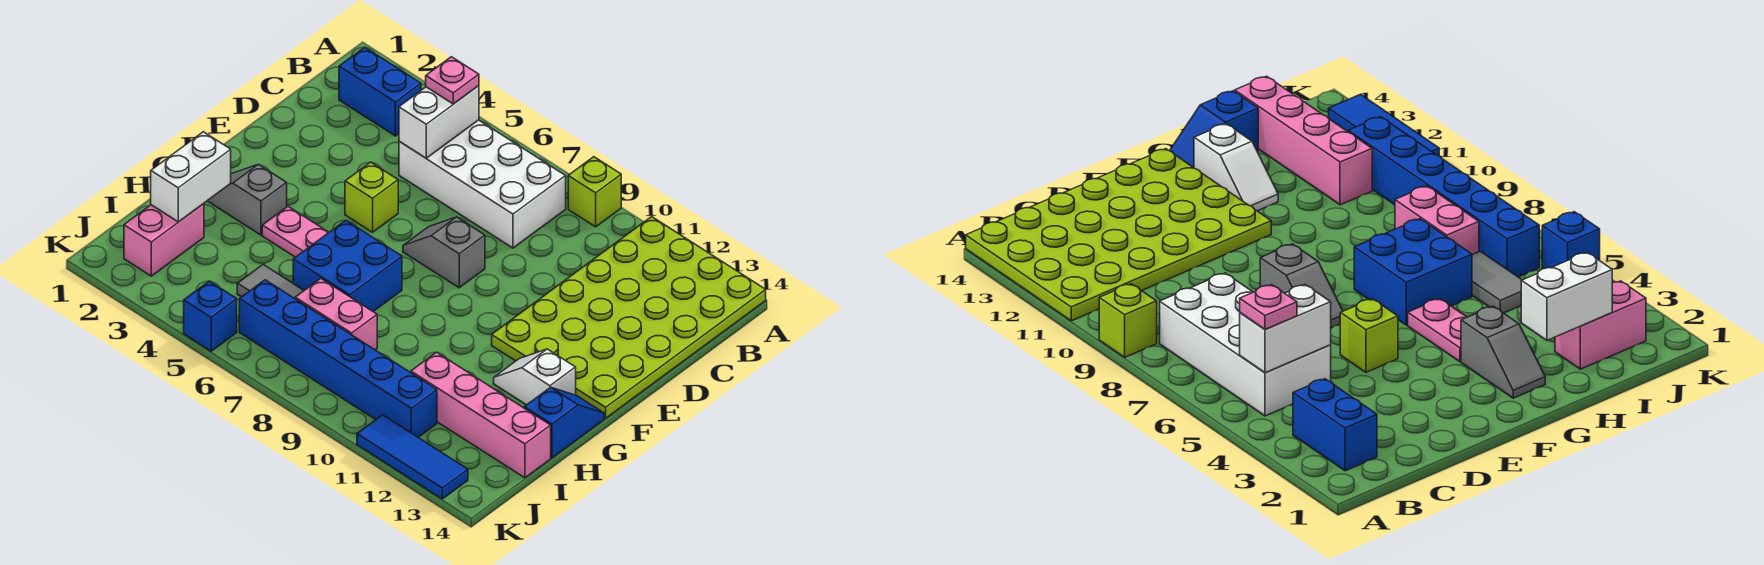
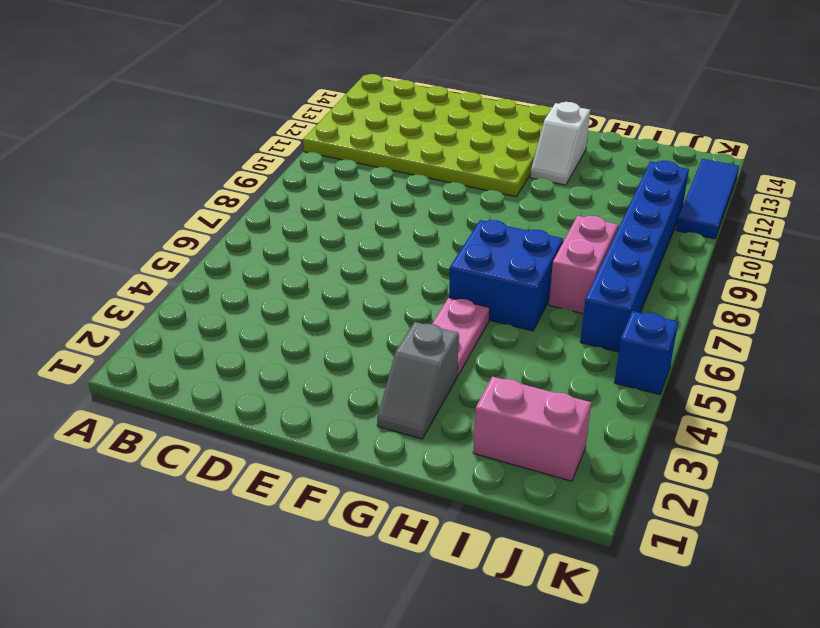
none -> lime 1x1 brick [568,157,621,227]
none -> blue 1x2 brick [339,47,421,136]
none -> white 2x4 brick [399,120,566,248]

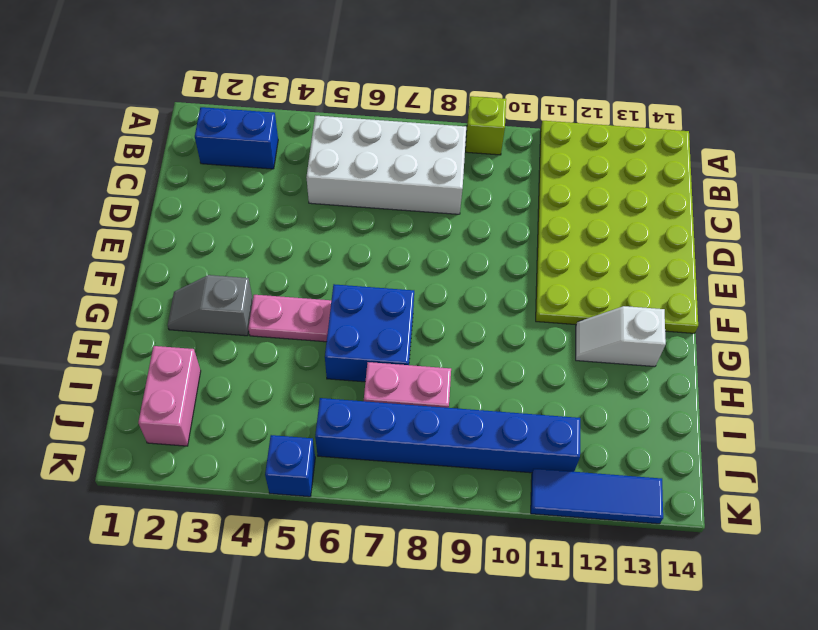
none -> lime 1x1 brick [345,162,398,232]
none -> grey 1x2 slope [403,217,485,288]
none -> blue 1x2 slope [524,387,604,458]

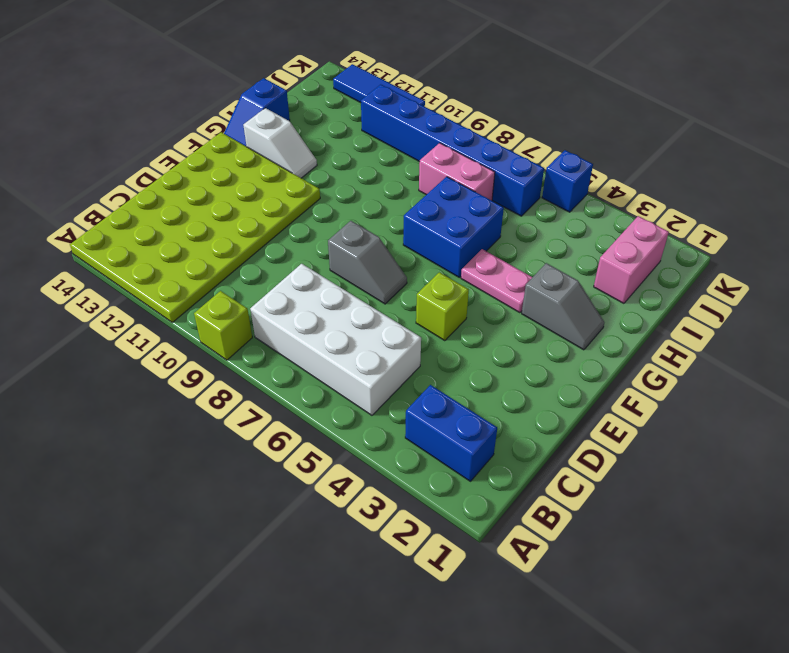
none -> grey 1x2 tile [237,265,304,298]
none -> pink 1x4 brick [411,352,551,478]
none -> white 1x2 brick [399,86,479,158]

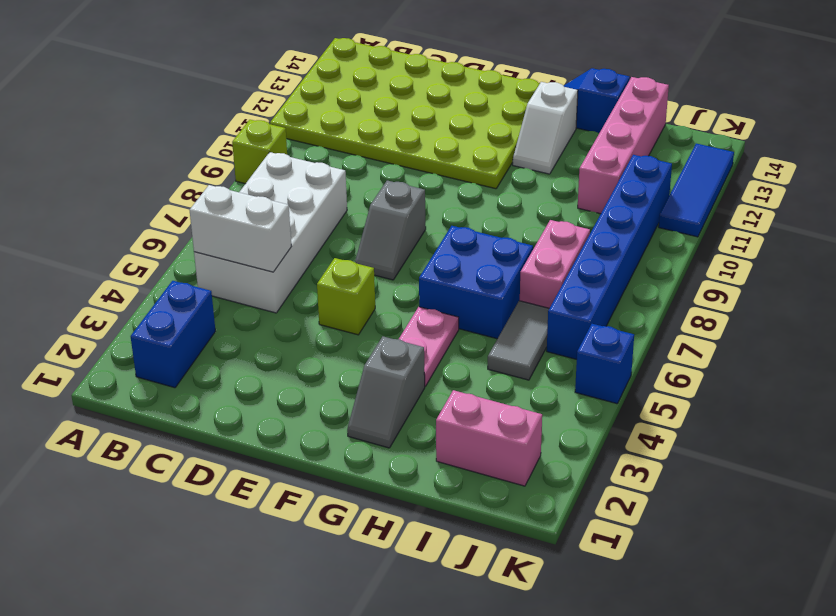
none -> white 1x2 brick [151,132,231,222]
none -> pink 1x1 plate [426,57,479,104]

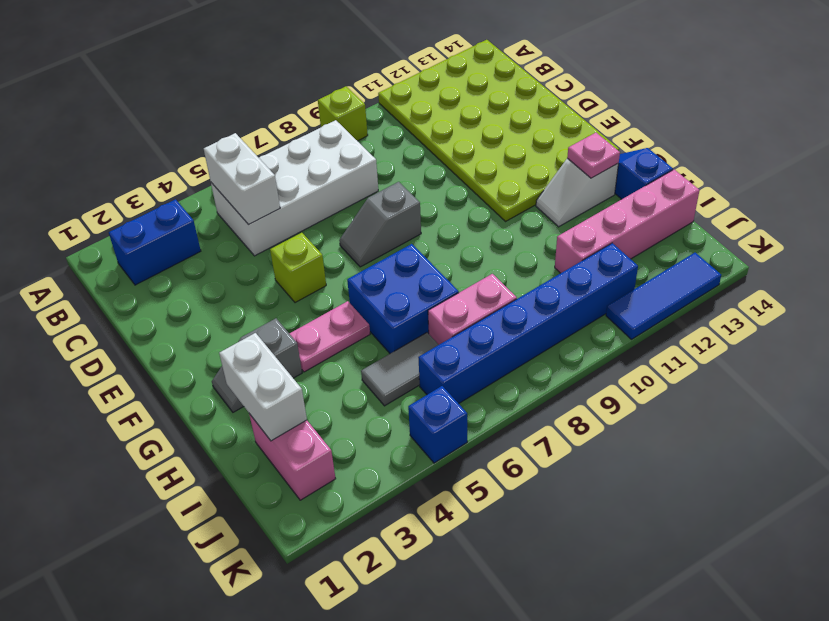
pink 1x1 plate [567,133,620,178] -> pink 1x1 plate moved to [426,57,479,104]

